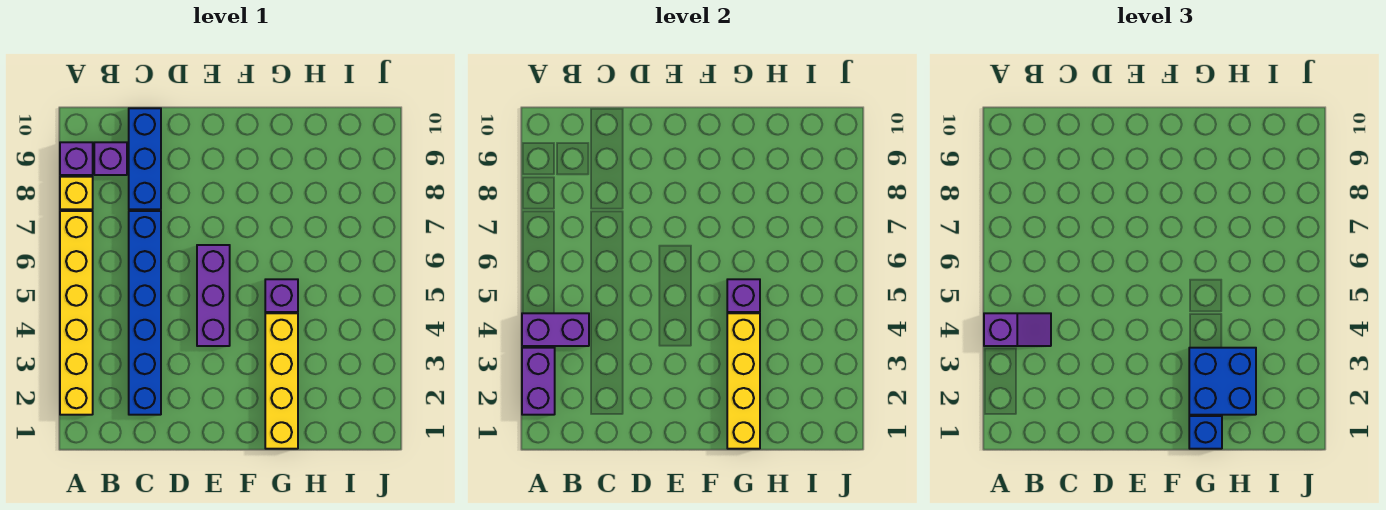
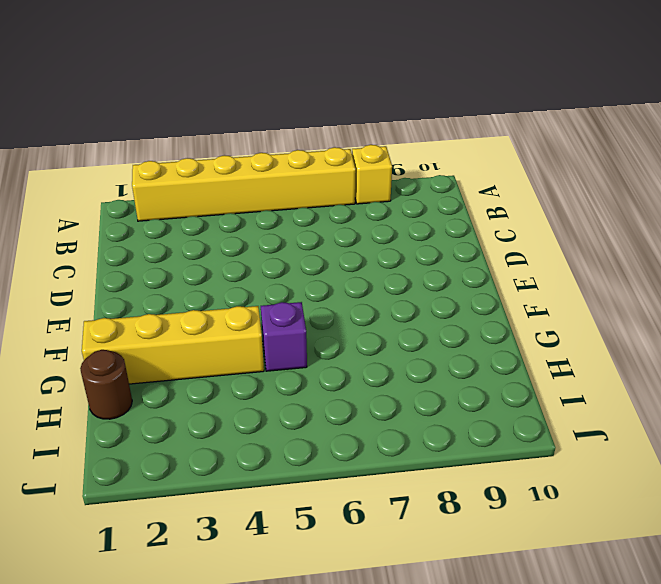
brown 1x1 round brick [80,350,132,419] -> none
none -> purple 1x1 brick [60,142,93,175]
none -> purple 1x1 brick [94,142,127,175]
none -> blue 1x6 brick [129,211,161,415]

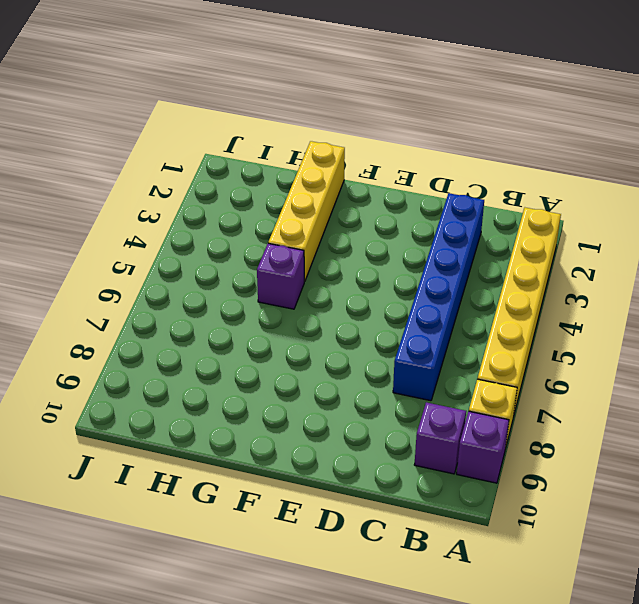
none -> blue 1x3 brick [129,108,161,209]
none -> purple 1x3 brick [197,245,230,346]
none -> purple 1x2 brick [522,348,555,415]

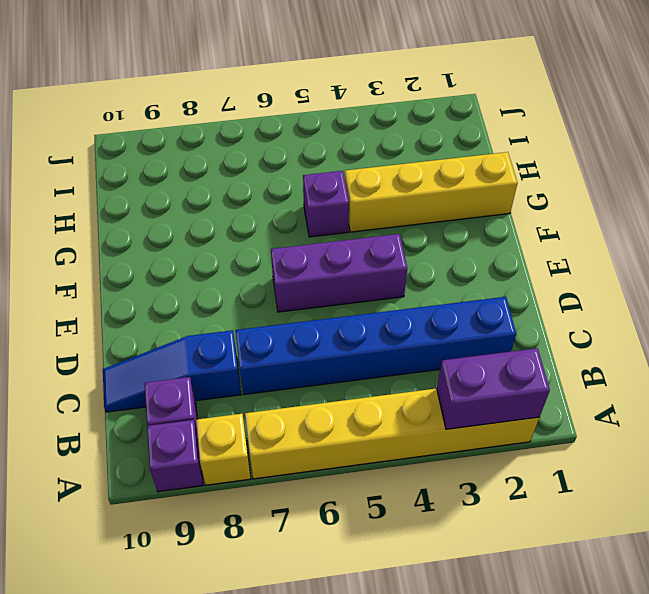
blue 1x3 slope [103,330,241,412] -> blue 1x3 brick [129,108,161,209]
none -> purple 1x2 brick [522,313,589,346]
none -> yellow 1x4 brick [727,313,760,449]
none -> purple 1x1 brick [727,279,760,312]

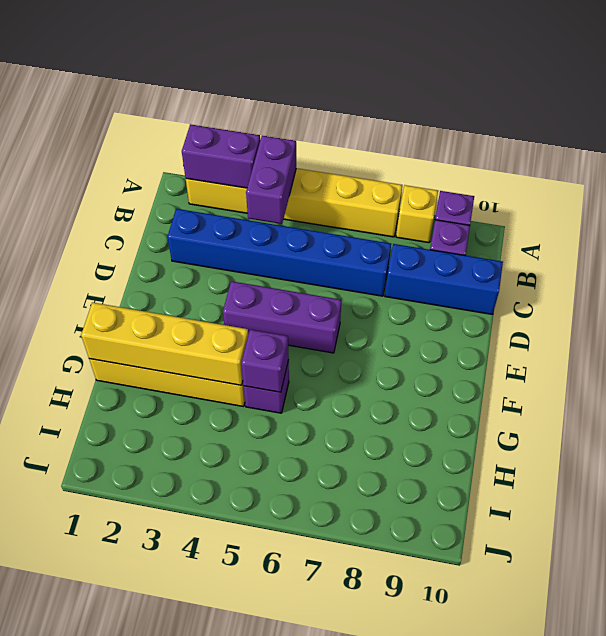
none -> purple 1x2 slope [984,313,1051,346]
none -> blue 1x1 brick [1189,416,1222,449]
none -> blue 2x2 brick [1189,348,1256,415]

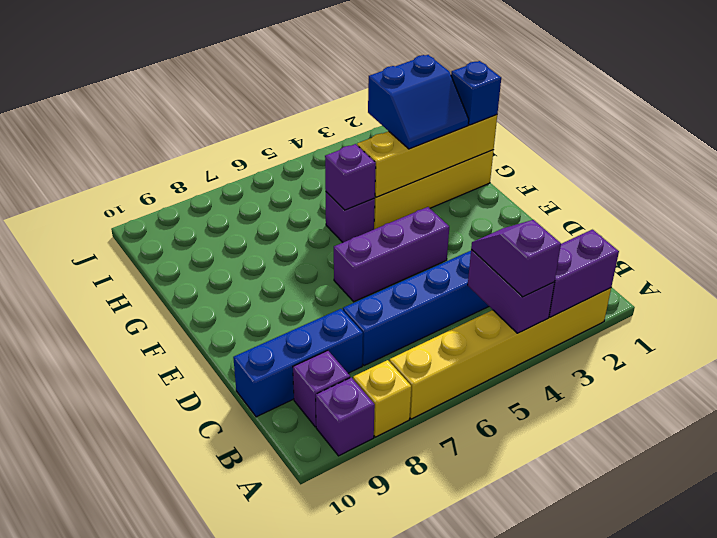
blue 2x2 slope [368,55,469,149] -> blue 2x2 brick [1189,348,1256,415]

